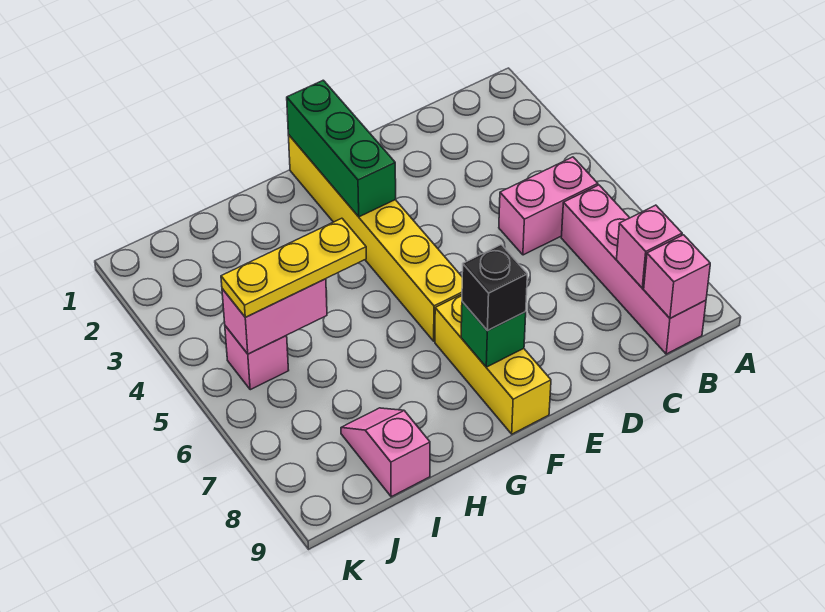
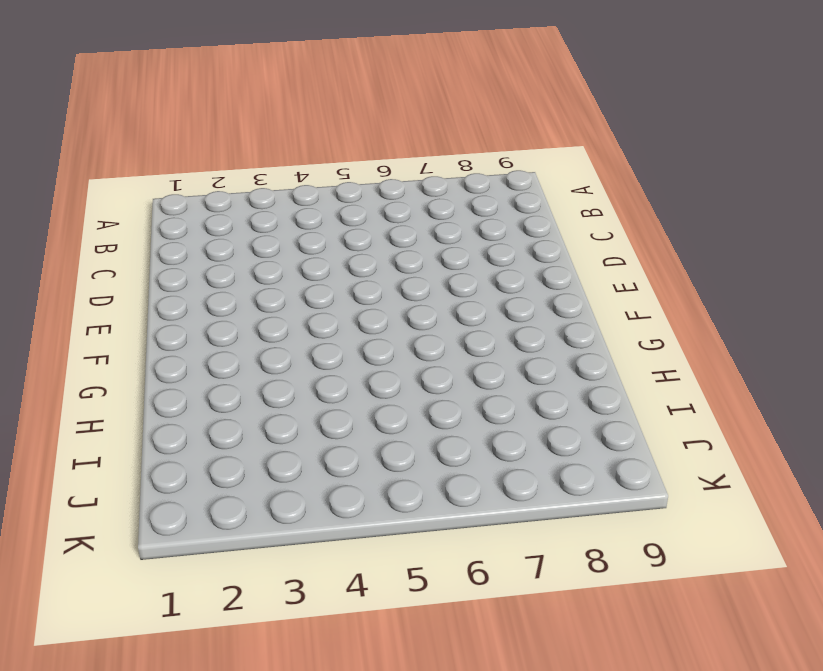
none -> pink 1x2 brick [499,157,598,255]
none -> pink 1x4 brick [561,185,706,354]
none -> yellow 1x6 brick [288,135,462,341]

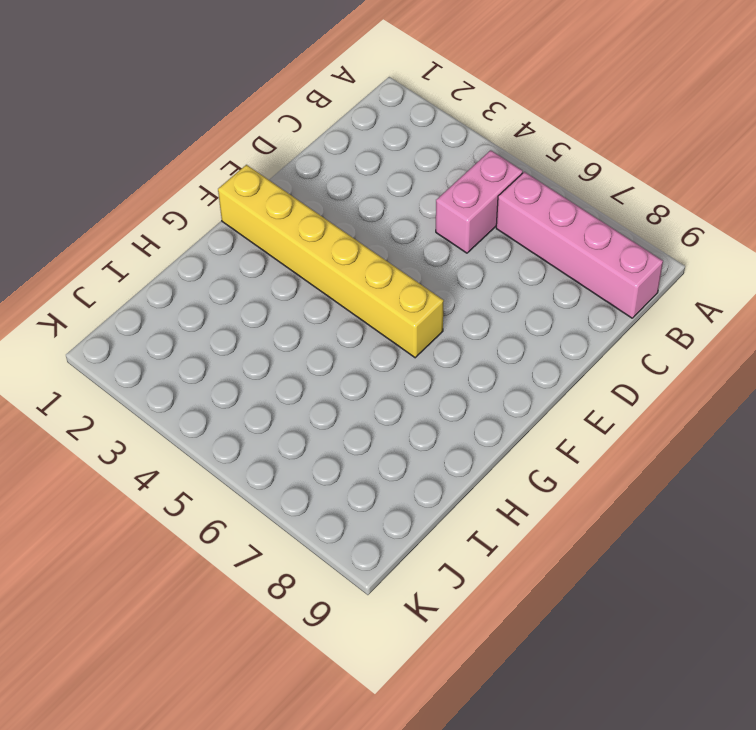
none -> yellow 1x3 brick [435,295,551,434]
none -> pink 1x2 slope [341,408,430,497]
none -> pink 1x1 brick [225,326,289,390]

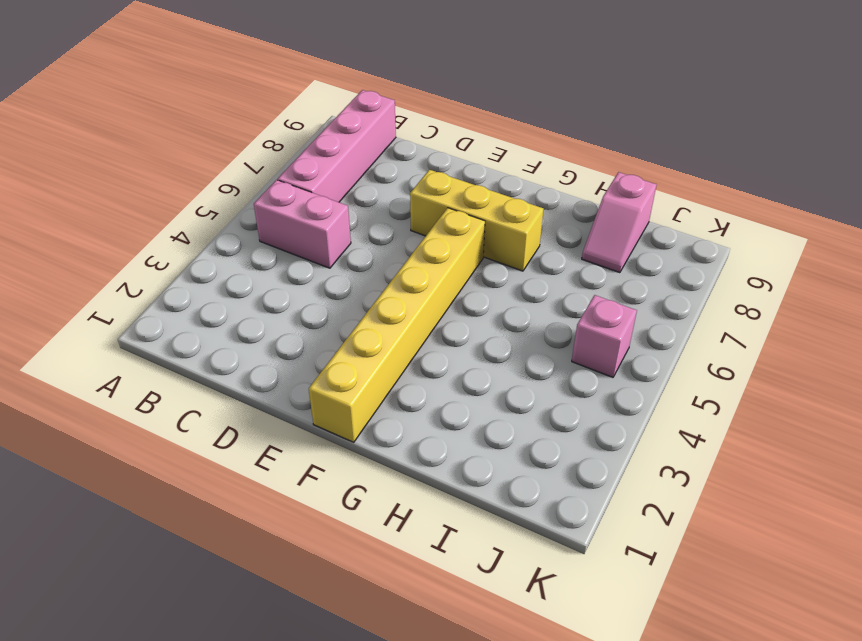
yellow 1x3 brick [410,170,543,271] -> yellow 1x3 brick turned to [435,295,551,434]
none -> pink 1x1 brick [617,205,682,288]
none -> pink 1x1 brick [644,235,710,318]
none -> green 1x3 brick [287,80,396,217]

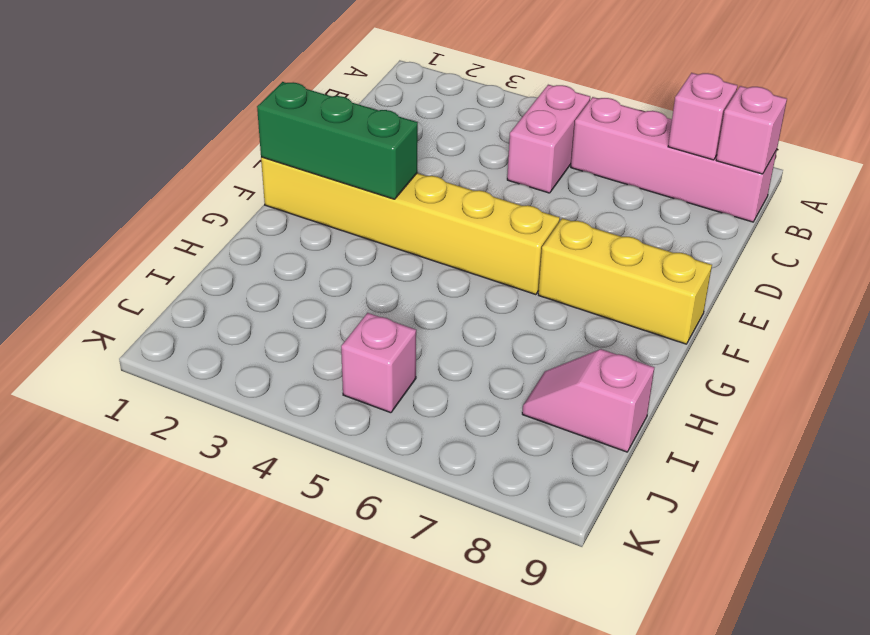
none -> green 1x1 brick [461,302,526,367]
none -> pink 1x2 brick [222,279,327,354]
none -> black 1x1 brick [462,245,527,331]

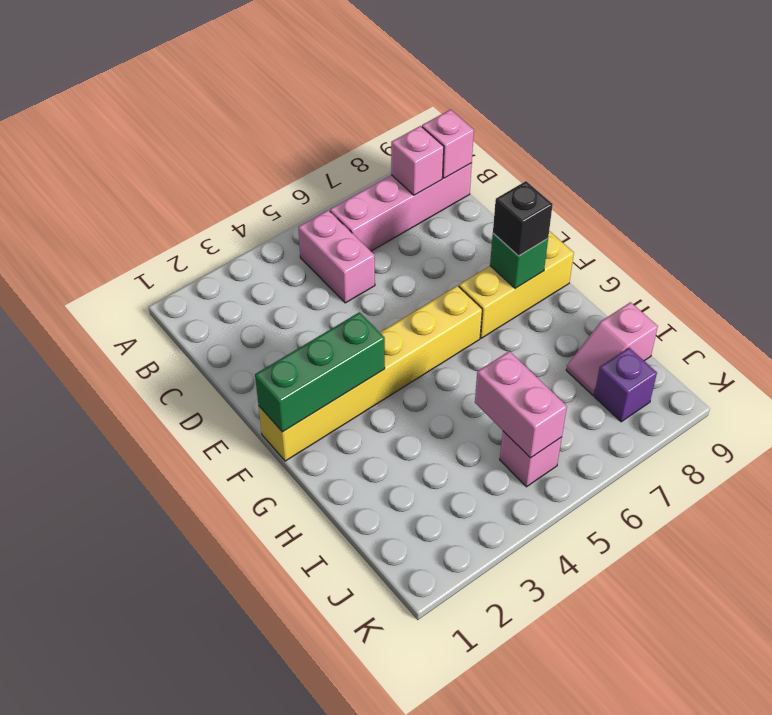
purple 1x1 brick [594,348,657,422] -> none
none -> yellow 1x3 plate [221,218,366,317]

